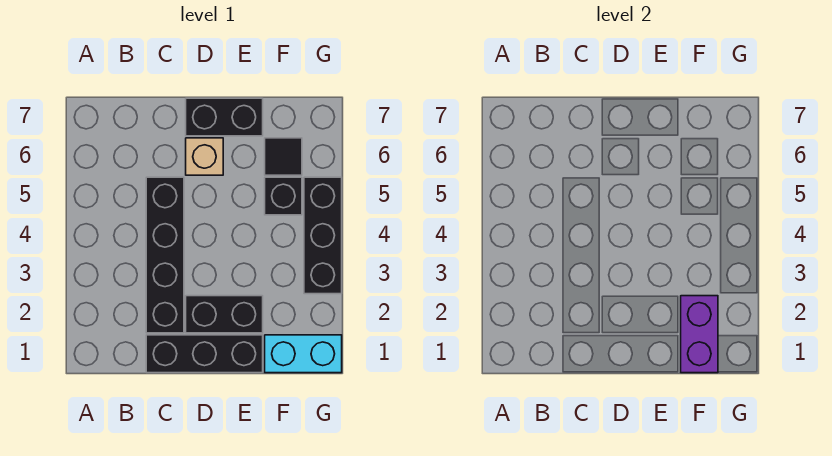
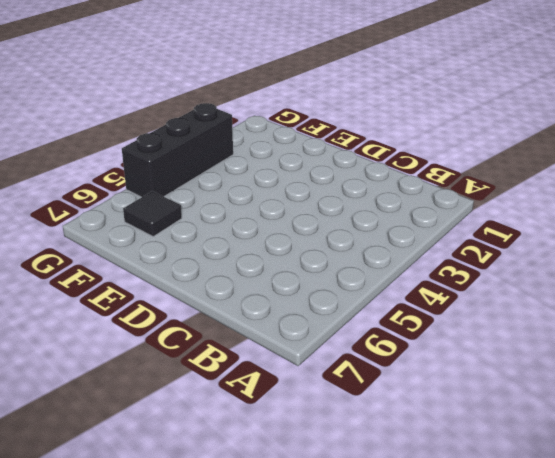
none -> black 1x3 brick [146,335,263,373]
none -> black 1x4 brick [146,177,184,333]

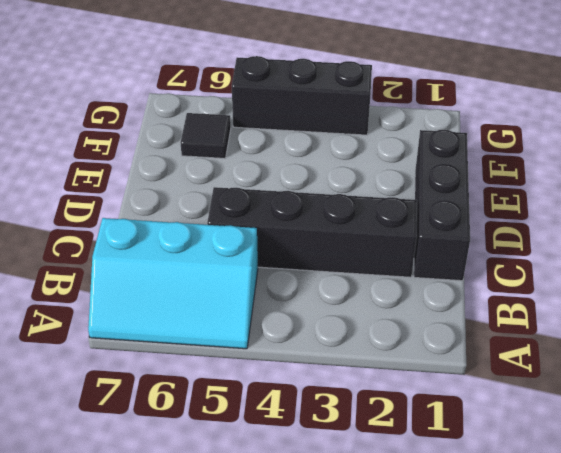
cyan 2x3 slope [88,218,258,349] -> none
none -> black 1x2 brick [186,296,263,333]
none -> tan 1x1 brick [186,138,223,175]

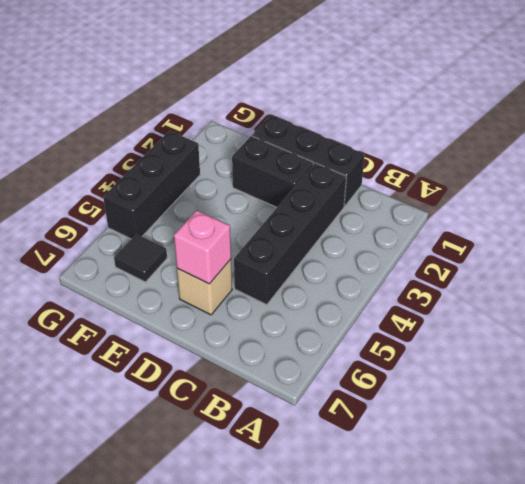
pink 1x1 brick [174,210,231,284] -> none
none -> black 1x2 brick [186,98,263,136]
none -> cyan 1x2 brick [265,335,342,373]

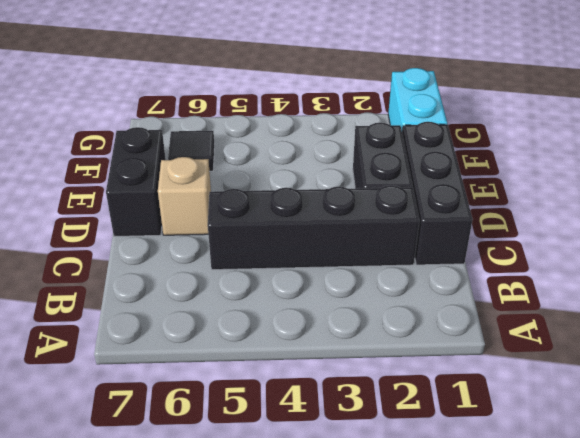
none -> black 1x1 brick [265,177,302,215]
none -> black 1x3 brick [304,177,342,294]

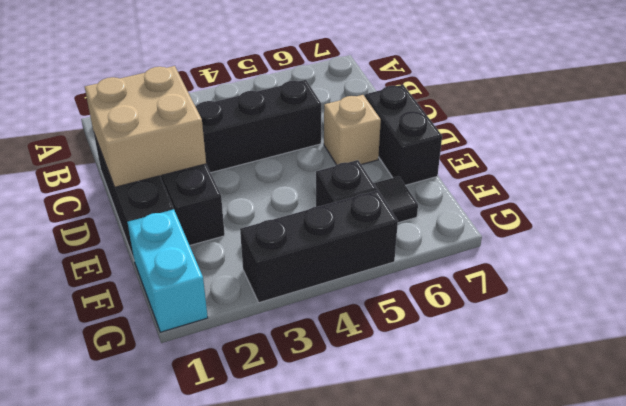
tan 2x2 brick [85,66,206,187] -> none
none -> purple 1x2 brick [681,296,718,373]

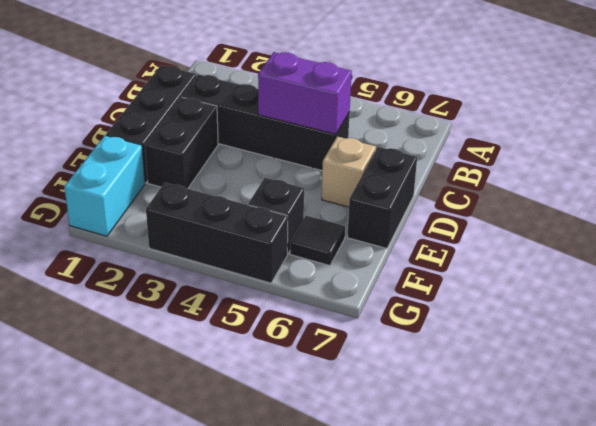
purple 1x2 brick [258,52,352,134] -> purple 1x2 brick moved to [681,296,718,373]

